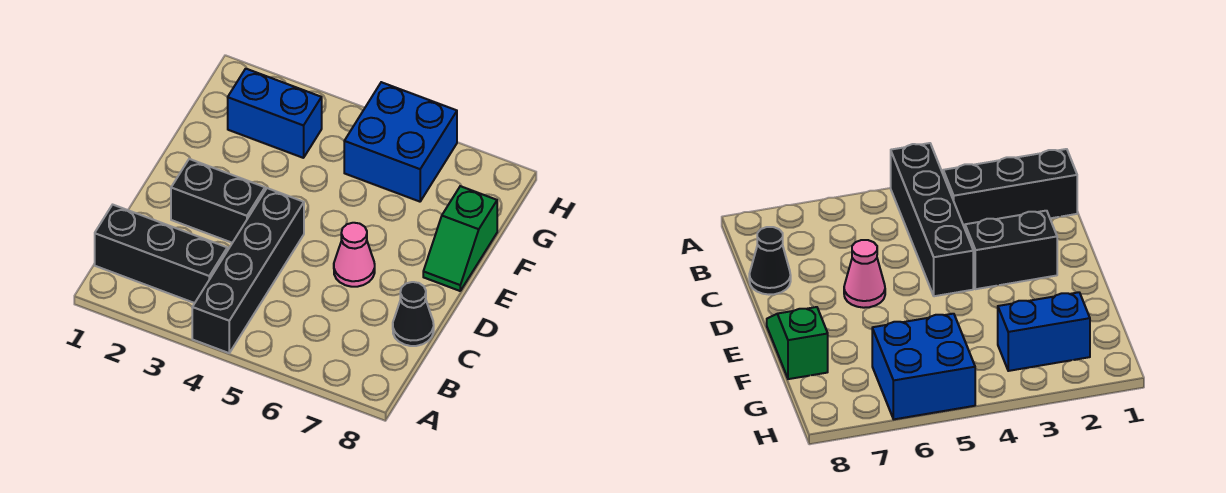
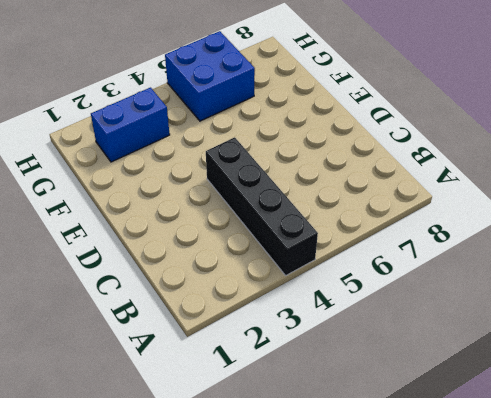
none -> black 1x3 brick [95,205,227,303]
none -> black 1x1 cone [393,282,434,346]

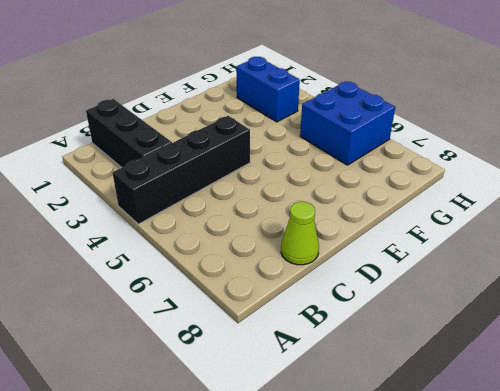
lime 1x1 cone [281,202,319,265] -> black 1x1 cone [393,282,434,346]
none -> black 1x2 brick [171,159,265,243]
none -> pink 1x1 cone [334,223,375,287]

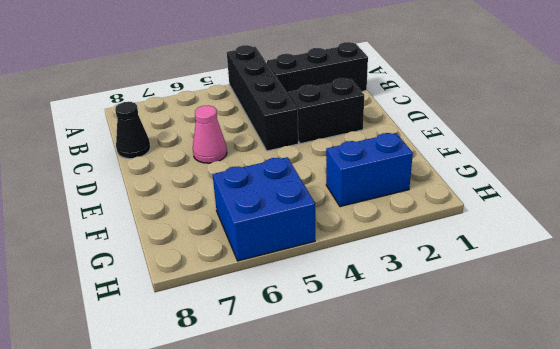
none -> green 1x2 slope [423,186,497,291]

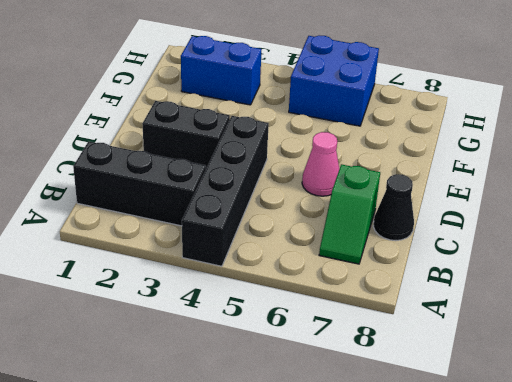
green 1x2 slope [319,164,380,264] -> green 1x2 slope moved to [423,186,497,291]

